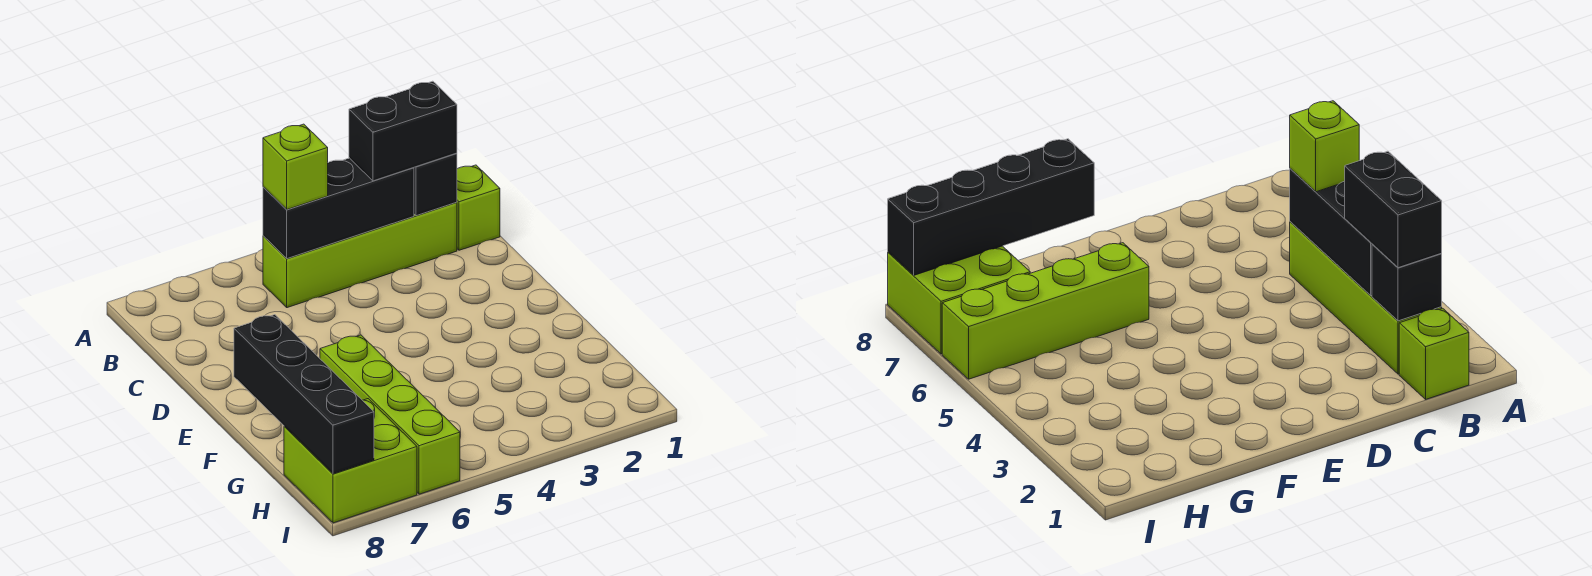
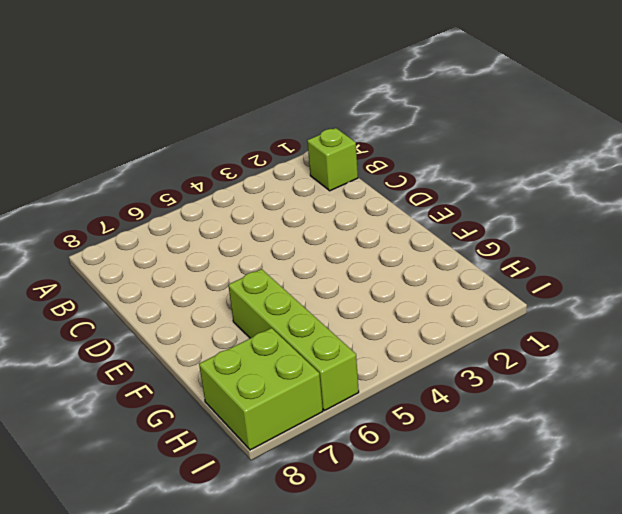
none -> lime 1x4 brick [263,202,457,308]
none -> black 1x1 brick [414,153,457,216]

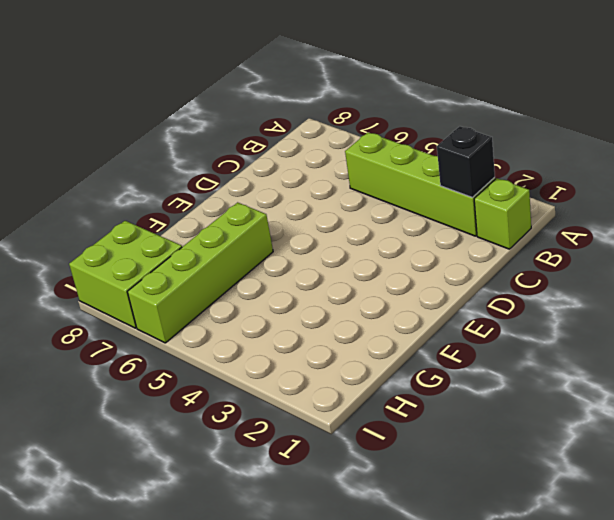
none -> black 1x3 brick [263,158,414,259]
none -> black 1x4 brick [234,315,374,474]

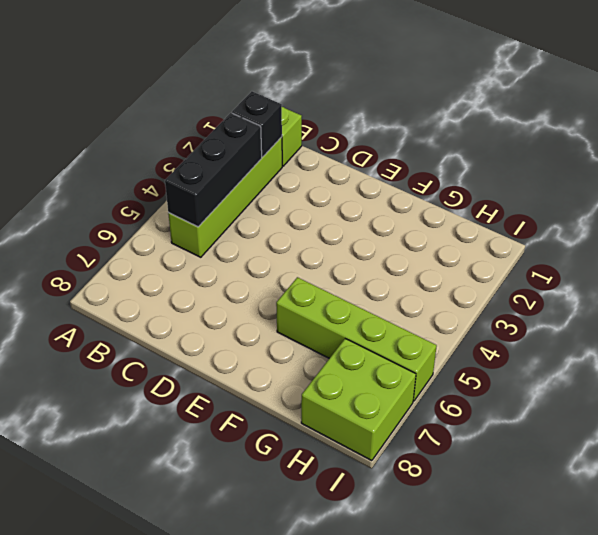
none -> black 1x4 brick [234,315,374,474]
none -> black 1x2 brick [349,81,457,181]

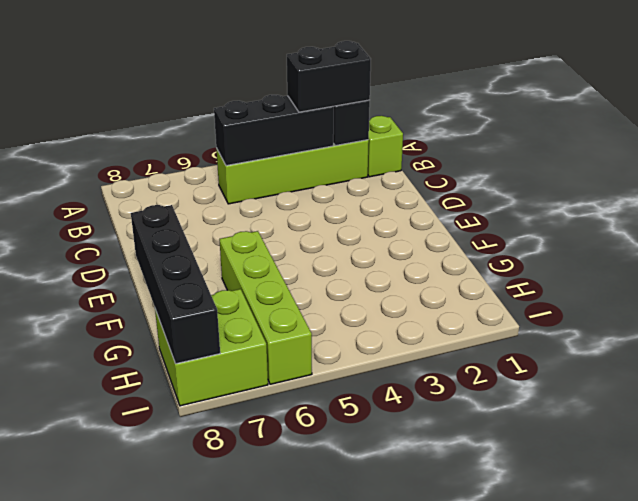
none -> lime 1x1 brick [263,124,328,209]

